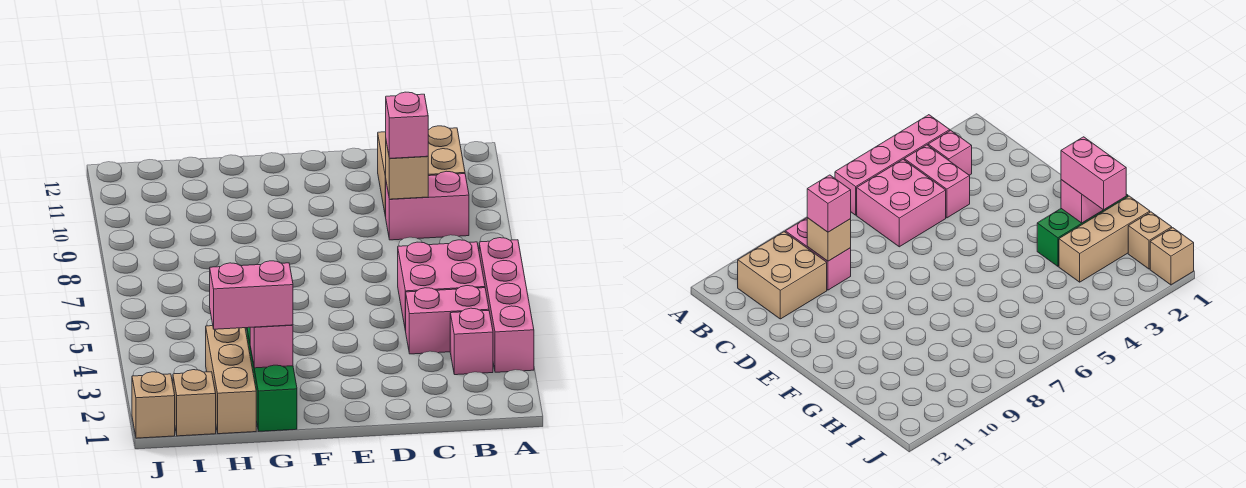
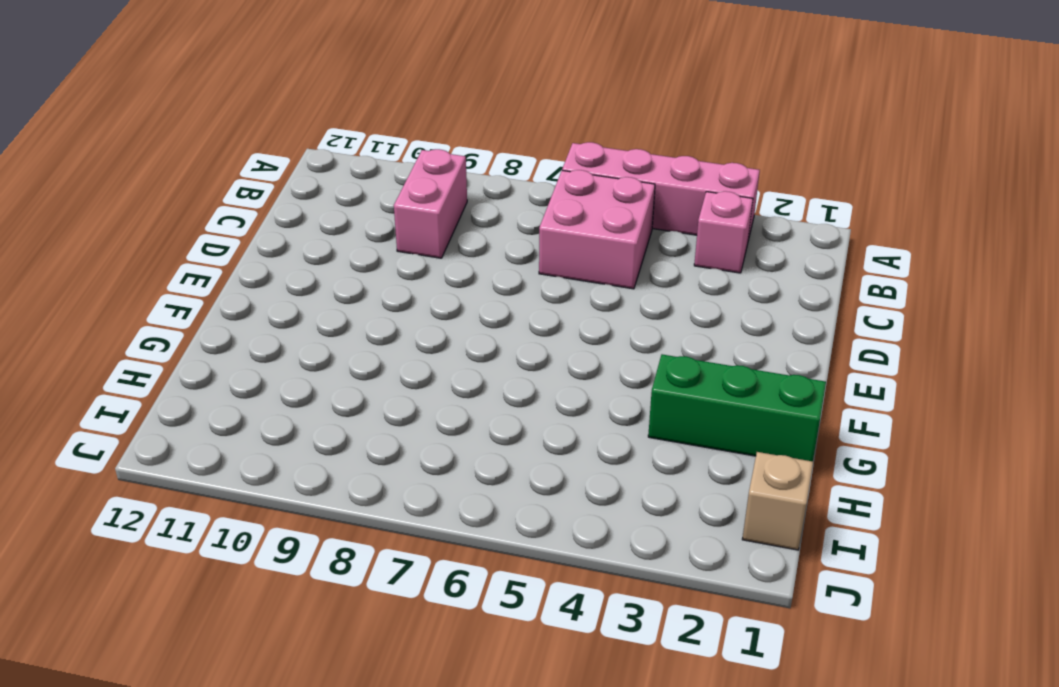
none -> pink 1x2 brick [406,286,489,354]
none -> tan 2x2 brick [378,126,465,217]
none -> tan 1x3 brick [206,326,256,434]

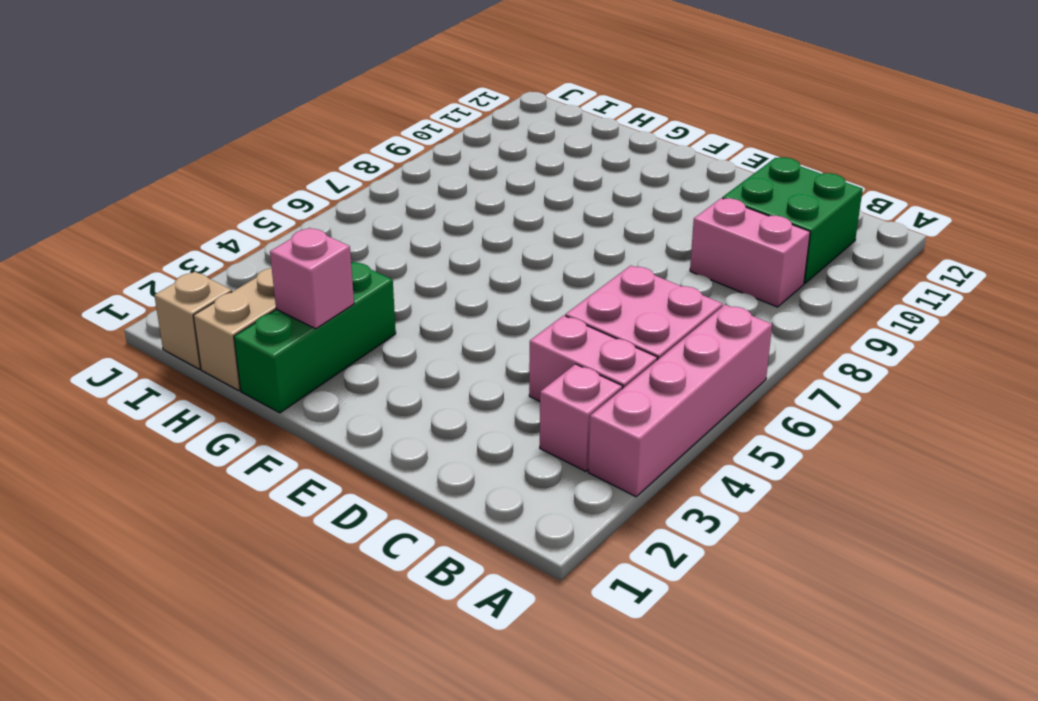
green 2x2 brick [723,157,863,284] -> tan 2x2 brick [378,126,465,217]
none -> tan 1x1 brick [132,372,175,438]
none -> tan 1x1 brick [386,142,428,199]
none -> pink 1x1 brick [386,92,428,158]

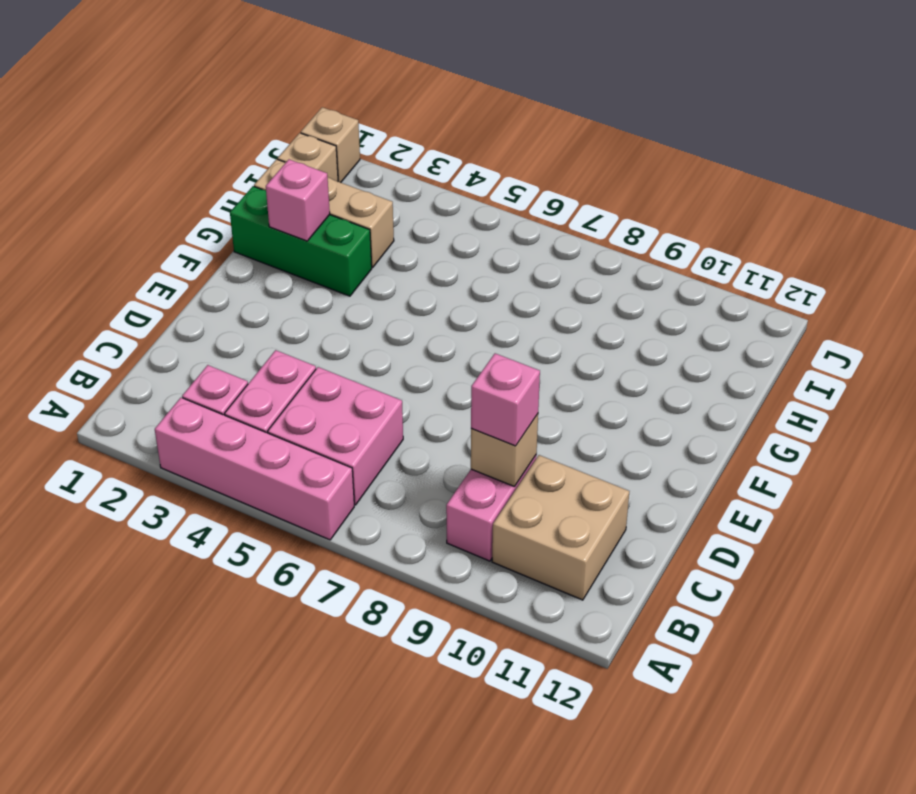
none -> pink 1x2 brick [210,261,293,329]

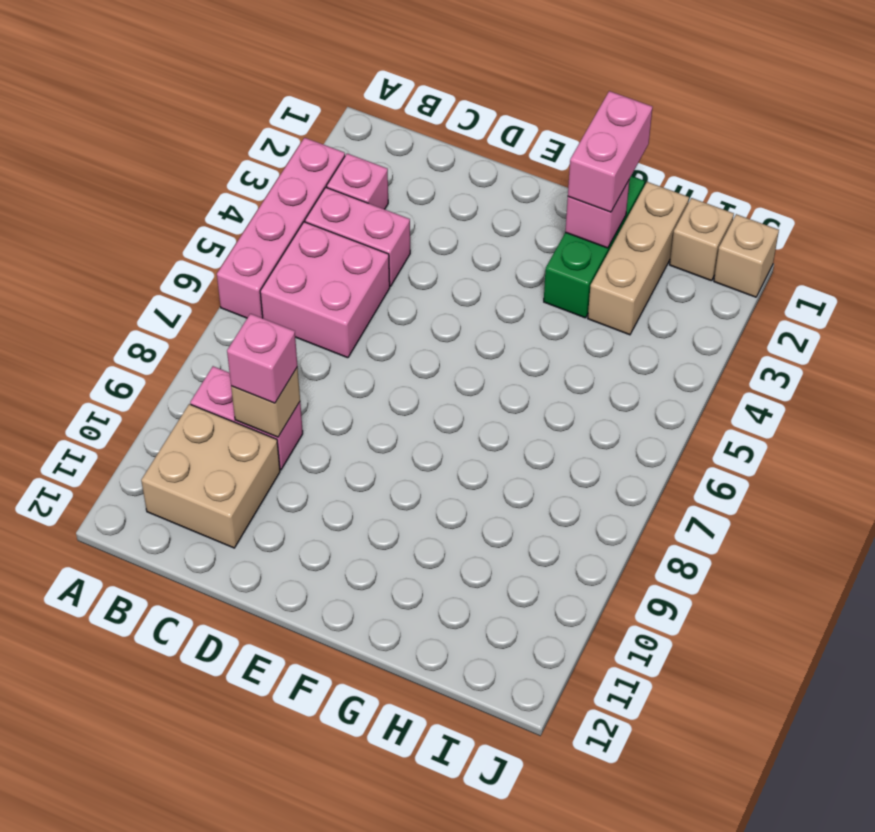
pink 1x2 brick [568,91,652,212] -> pink 1x2 brick turned to [210,261,293,329]

